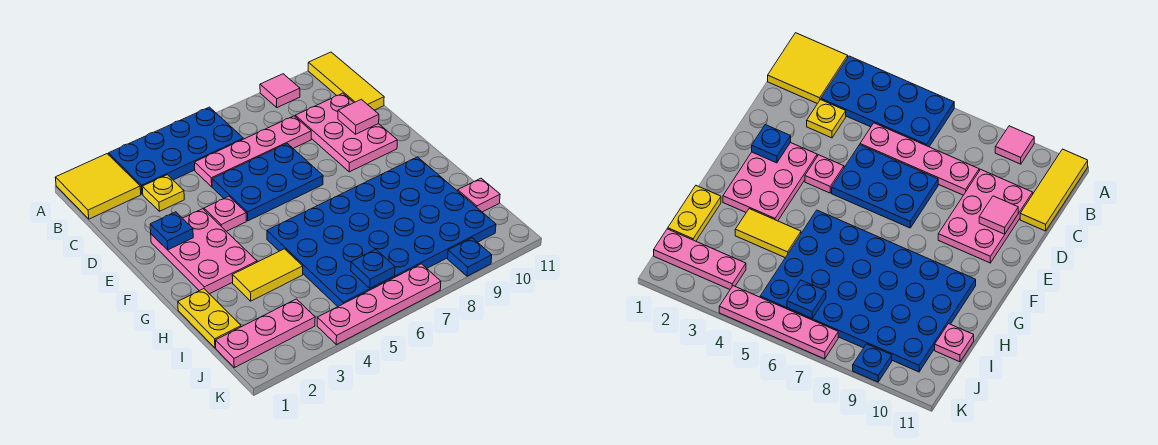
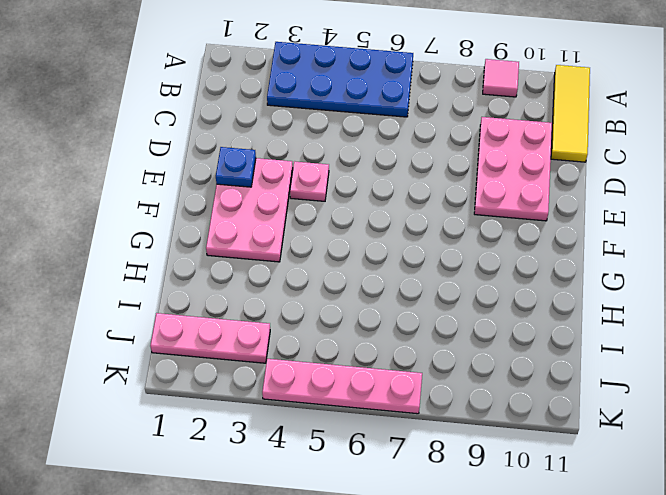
none -> yellow 2x2 tile [55,154,141,219]
none -> yellow 1x1 plate [142,175,184,211]
none -> pink 1x4 plate [195,116,311,187]

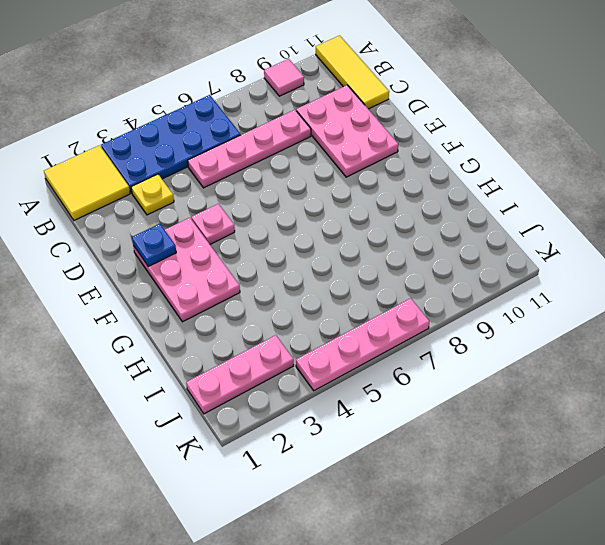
none -> blue 2x3 plate [212,144,323,221]
none -> blue 4x6 plate [267,157,496,306]
none -> yellow 1x2 plate [178,289,241,348]

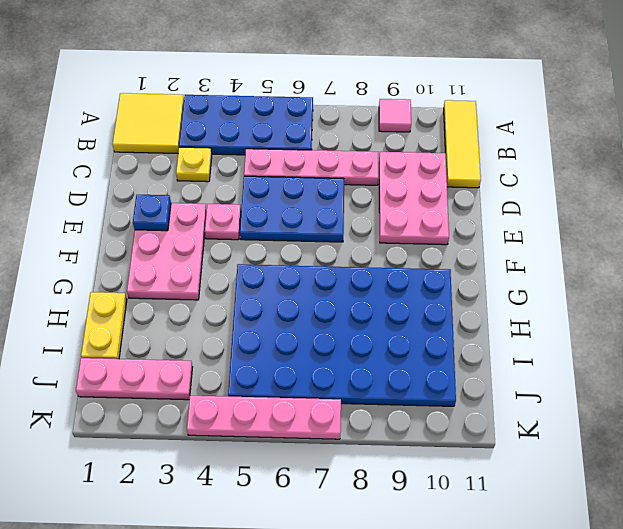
none -> yellow 1x2 tile [232,249,303,301]
none -> pink 1x1 plate [458,178,500,212]
none -> blue 1x1 plate [448,238,492,276]

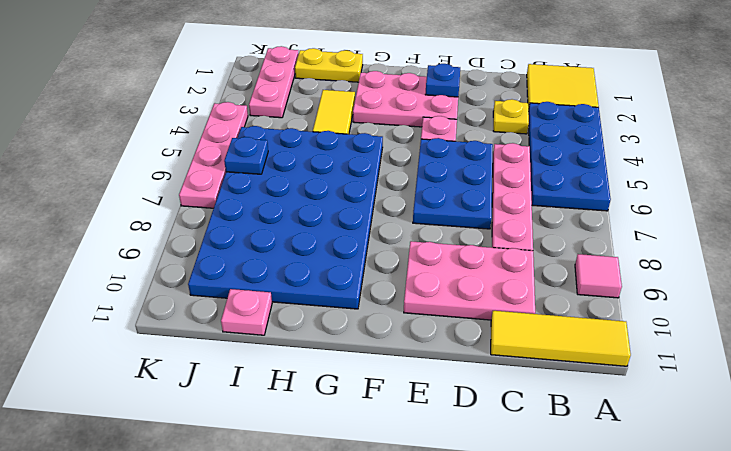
none -> blue 1x1 plate [448,238,492,276]
none -> pink 1x1 tile [338,99,379,134]

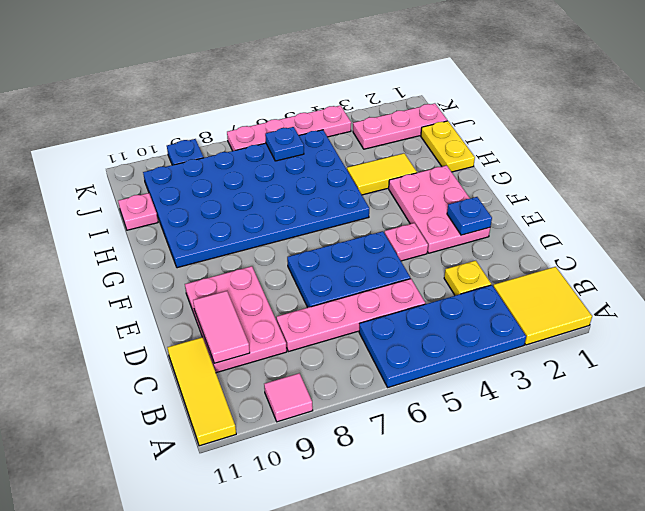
pink 1x2 tile [193,291,250,363] -> pink 1x1 tile [338,99,379,134]

